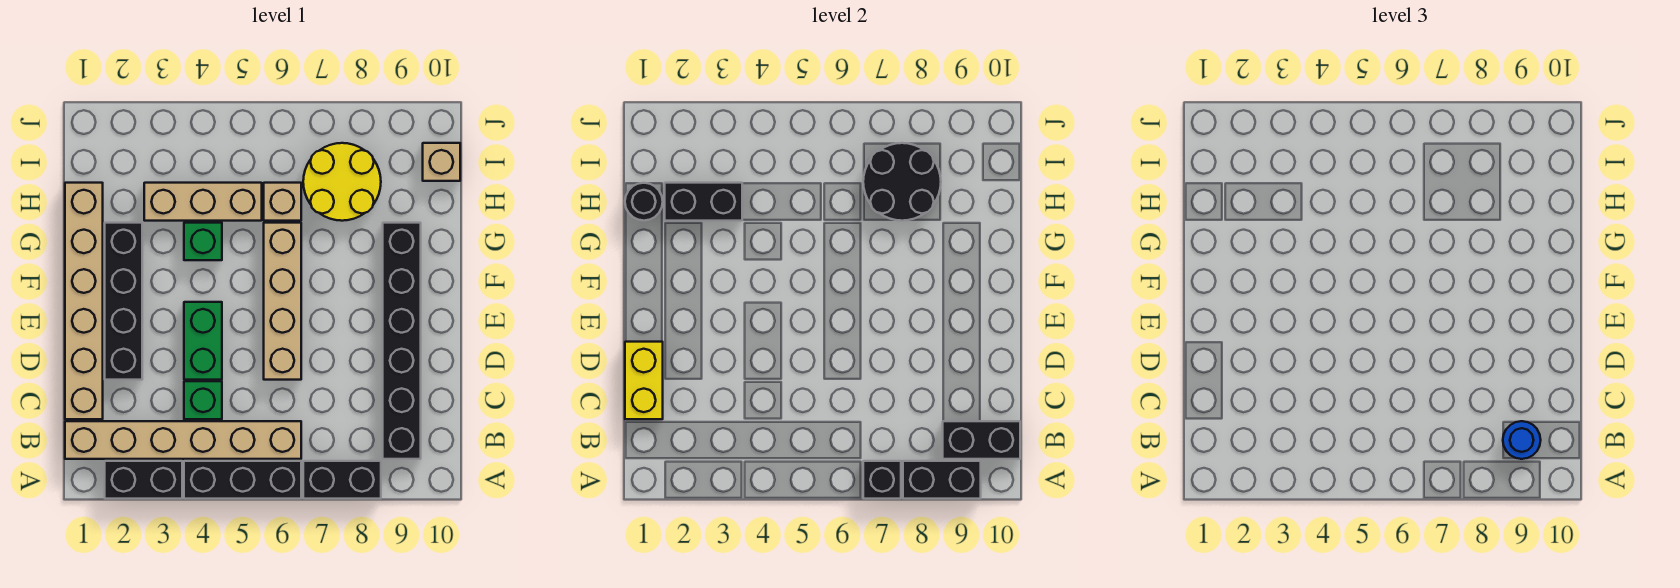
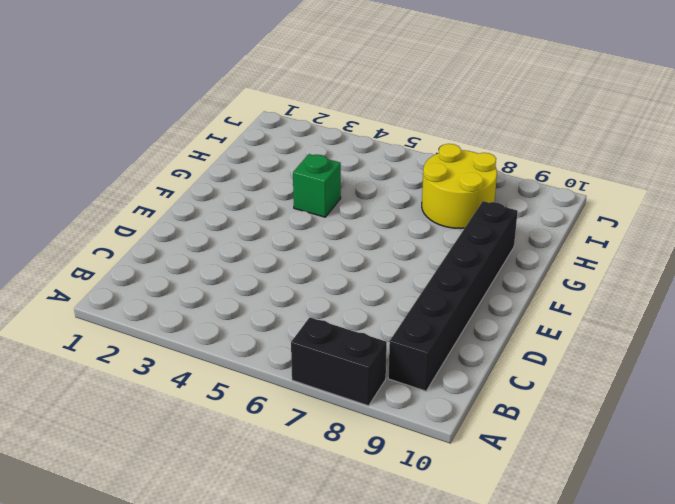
none -> black 1x2 brick [105,461,182,499]
none -> black 1x3 brick [184,461,301,499]
none -> tan 1x6 brick [65,421,301,459]

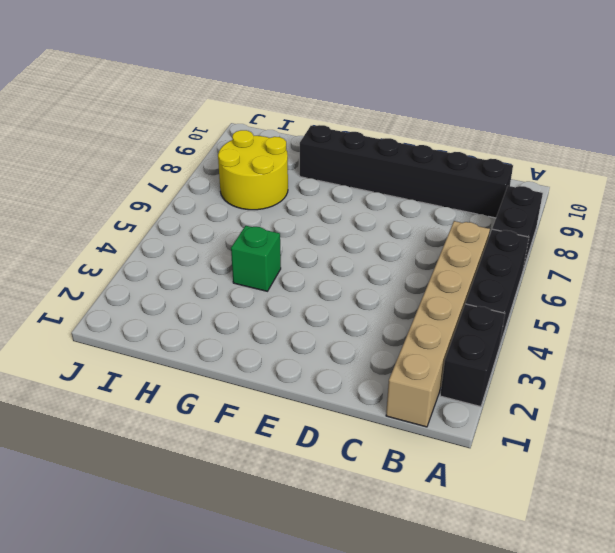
none -> tan 1x6 brick [65,183,103,419]
none -> green 1x1 brick [184,381,222,419]
none -> black 1x4 brick [105,223,142,380]

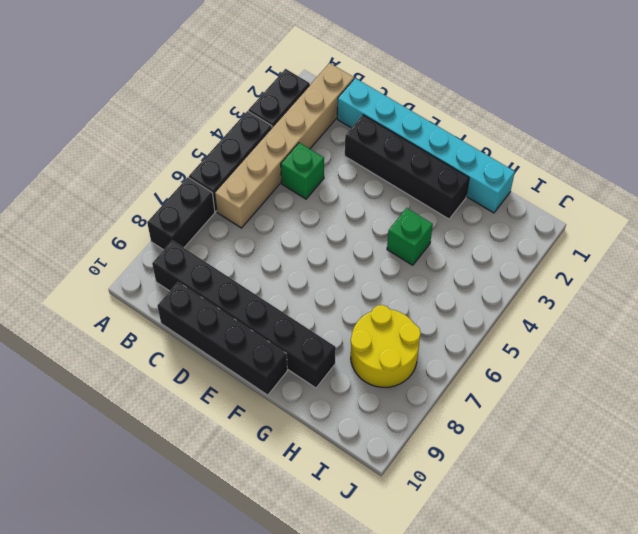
cyan 1x6 brick [337,78,515,213] -> tan 1x6 brick [65,183,103,419]
black 1x4 brick [157,282,287,395] -> none
none -> green 1x2 brick [184,302,222,380]
none -> tan 1x4 brick [264,223,301,380]
none -> tan 1x3 brick [144,183,262,221]

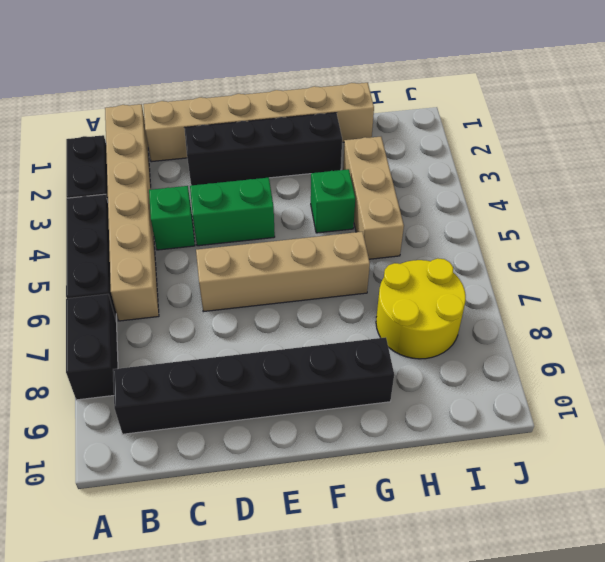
none -> tan 1x1 brick [264,183,301,221]
none -> tan 1x1 brick [423,143,460,181]
none -> black 1x1 brick [863,461,901,499]

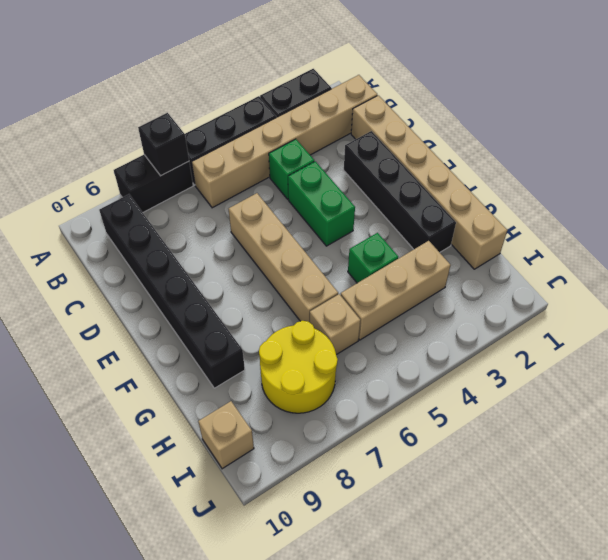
none -> black 1x2 brick [903,461,981,499]
none -> black 1x2 brick [943,421,1020,459]
none -> yellow 1x2 brick [625,342,663,419]

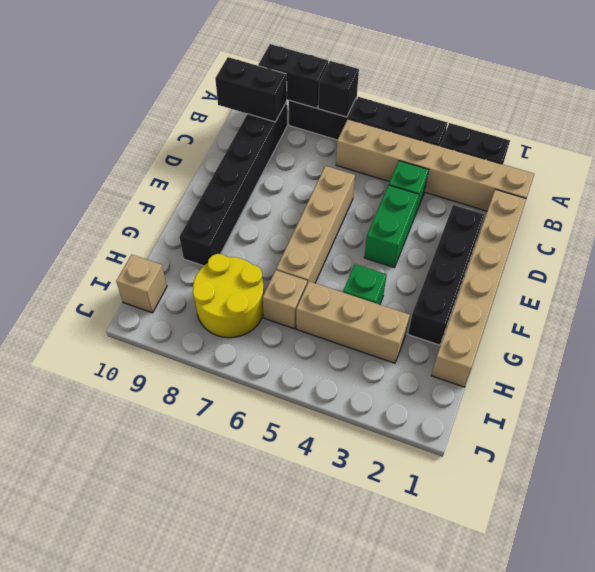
none -> yellow 1x2 brick [625,342,663,419]
none -> black 1x1 round brick [625,183,663,221]
none -> black 1x2 brick [665,183,742,221]

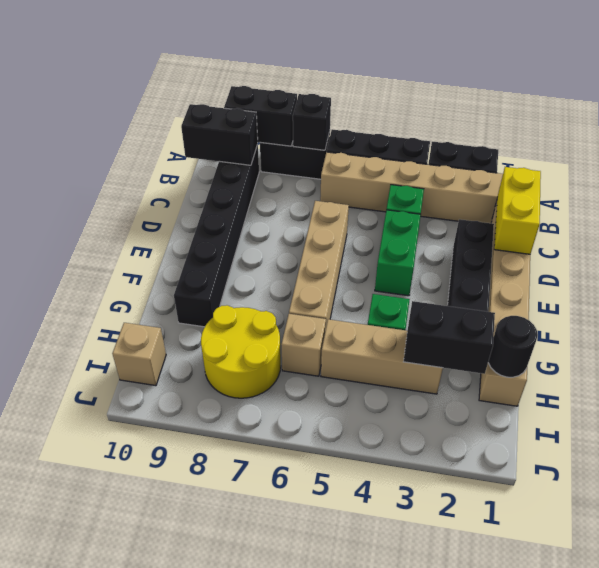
none -> black 2x2 round brick [863,143,941,221]
none -> blue 1x1 round brick [1503,421,1541,459]

